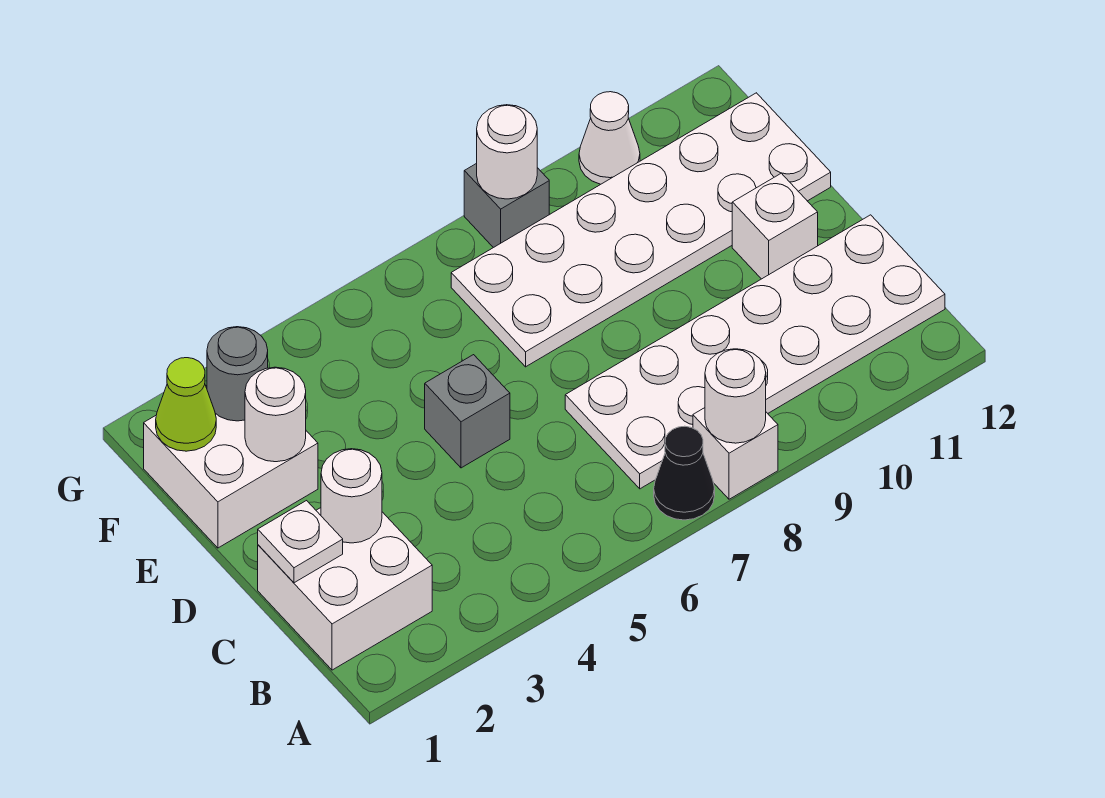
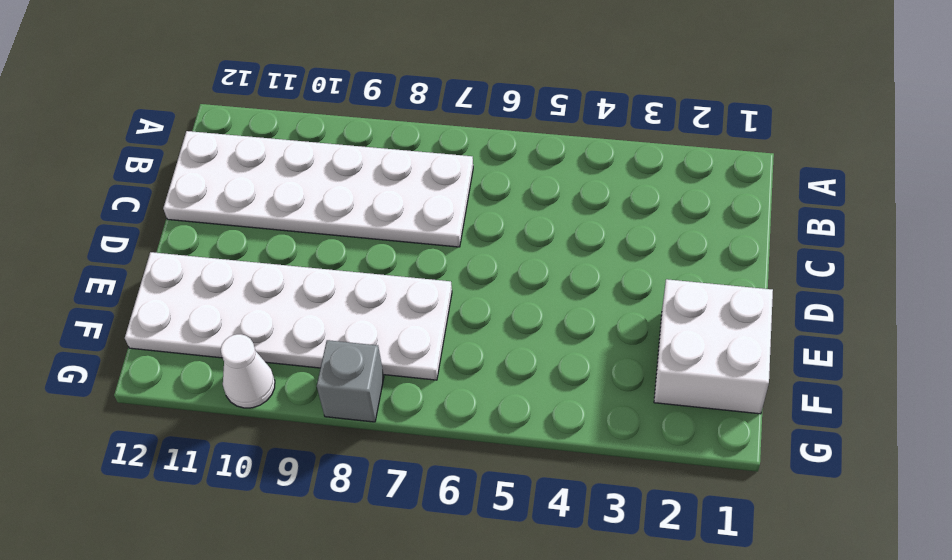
none -> black 1x1 cone [654,426,715,520]
none -> white 1x1 brick [693,408,778,499]
none -> white 2x2 brick [258,508,432,670]

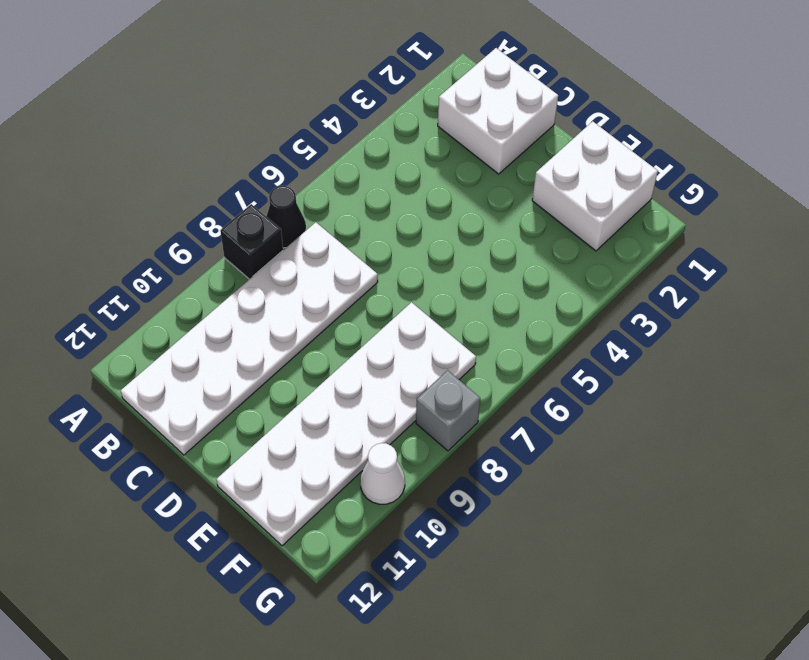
black 1x1 brick [220,204,283,279] -> white 1x1 brick [693,408,778,499]
none -> grey 1x1 brick [425,355,510,468]
none -> white 1x1 brick [732,173,818,279]
none -> white 1x1 round brick [705,349,766,443]

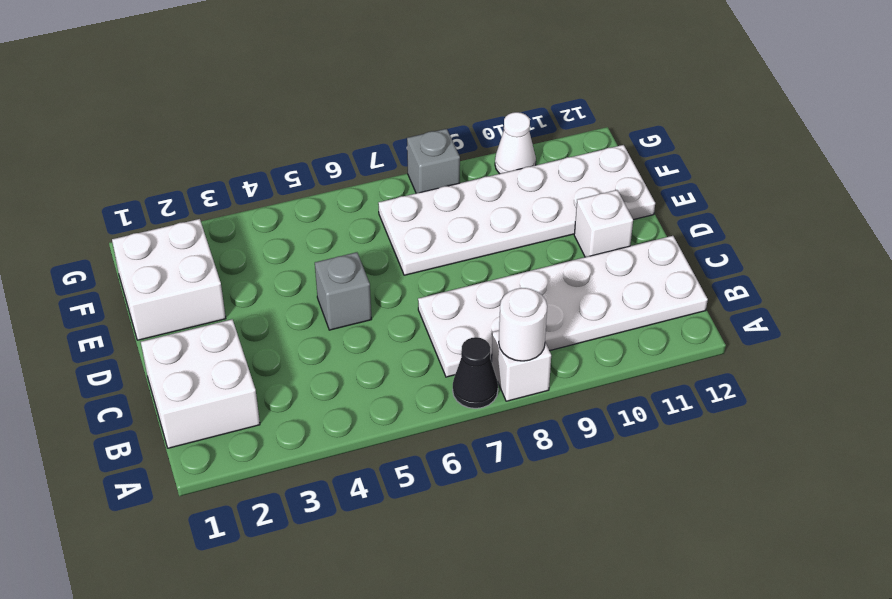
none -> white 1x1 plate [258,501,343,583]
none -> white 1x1 round brick [321,449,382,543]
none -> white 1x1 round brick [245,367,306,462]

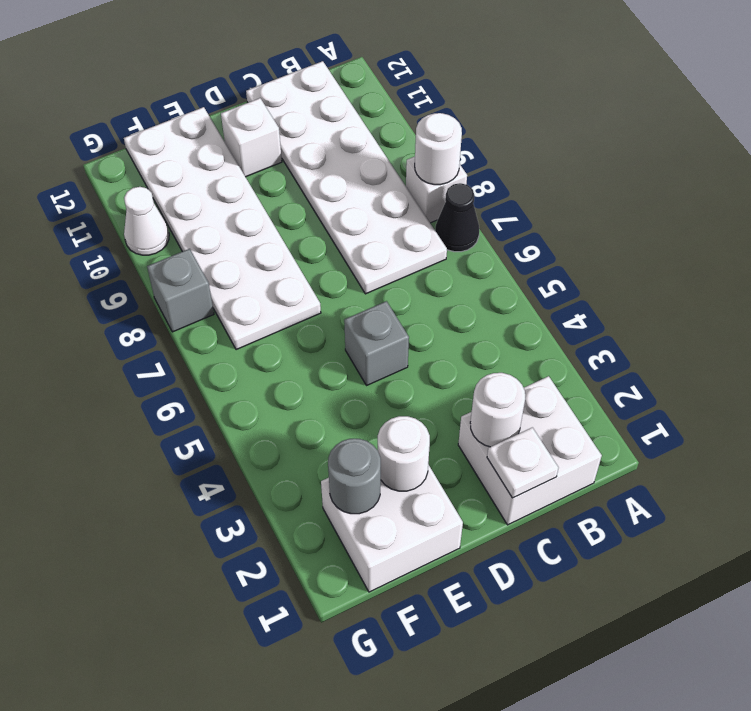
none -> lime 1x1 cone [156,358,216,451]
none -> white 1x1 round brick [477,105,537,199]

